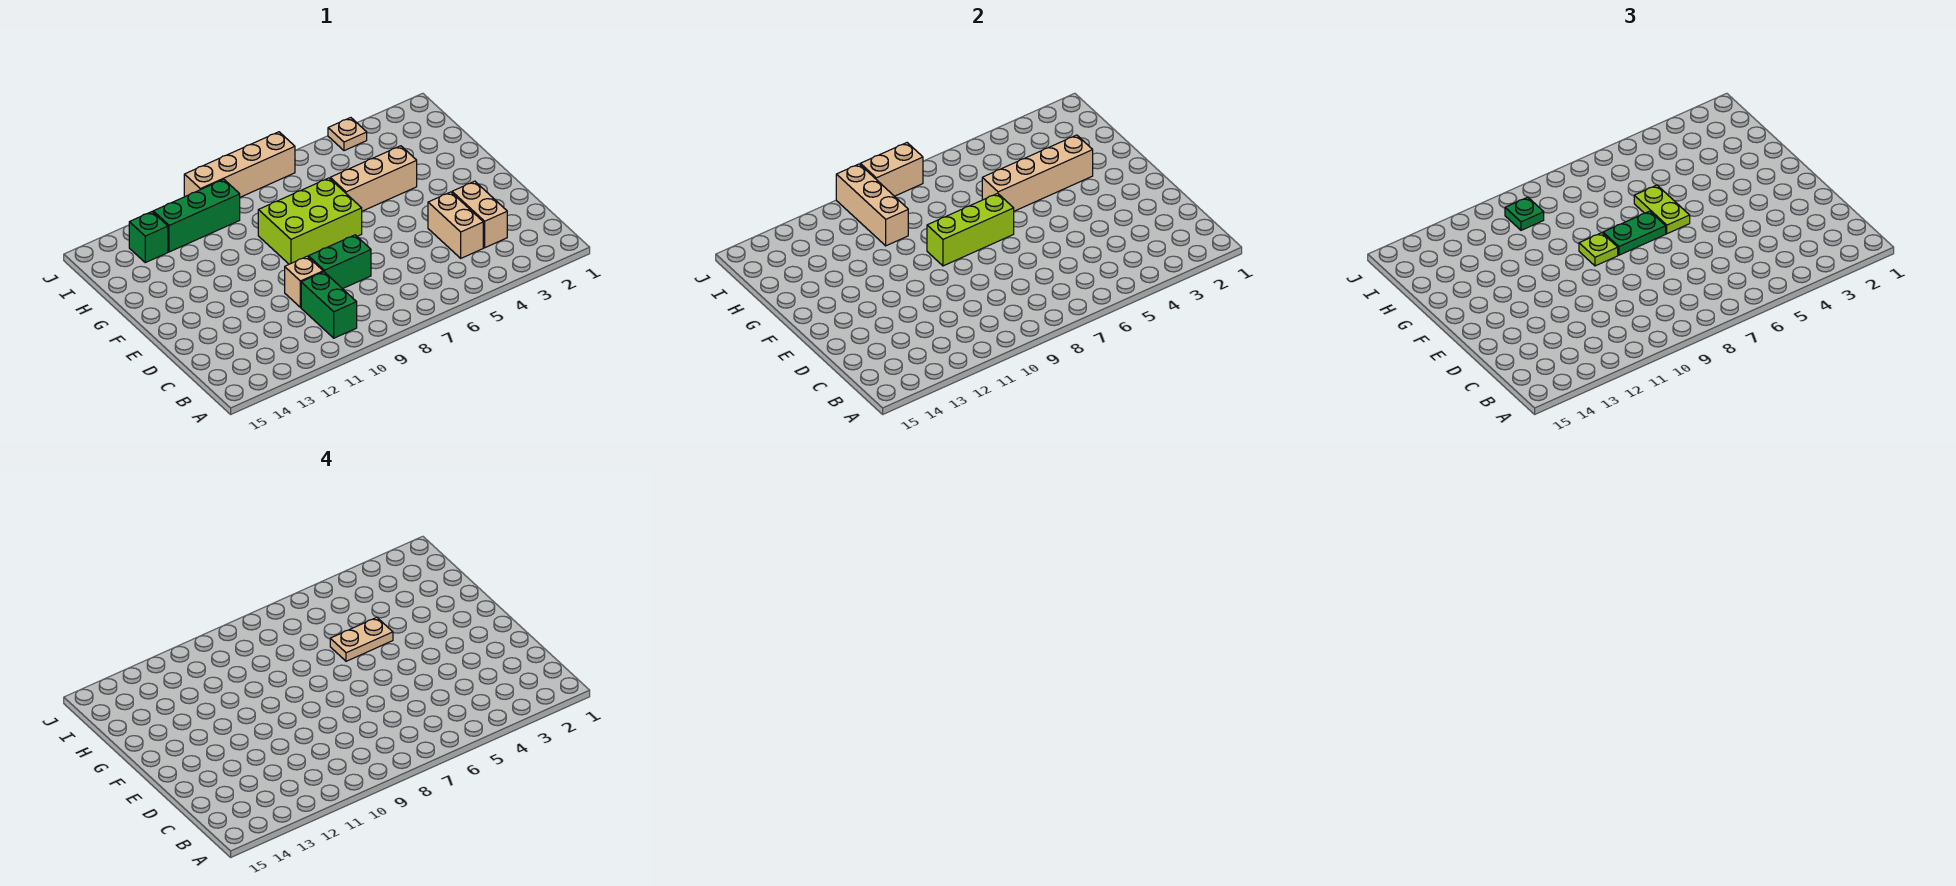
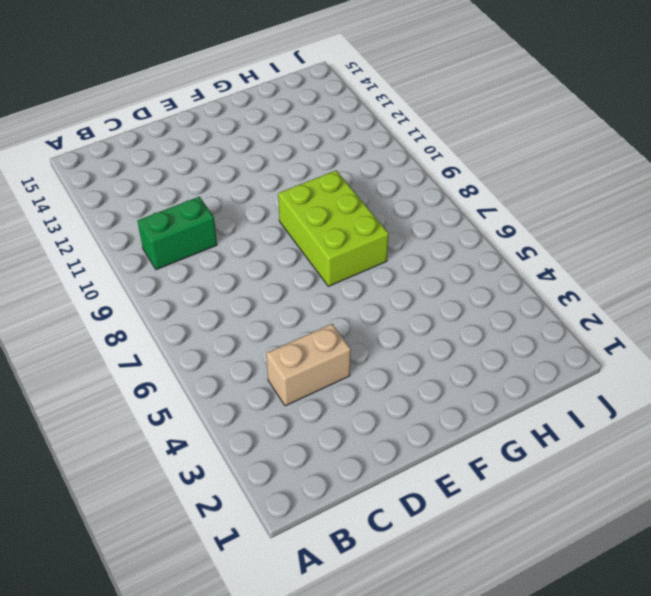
none -> tan 1x2 brick [452,181,507,248]
none -> green 1x2 brick [308,235,371,289]
none -> tan 1x1 brick [285,256,323,307]

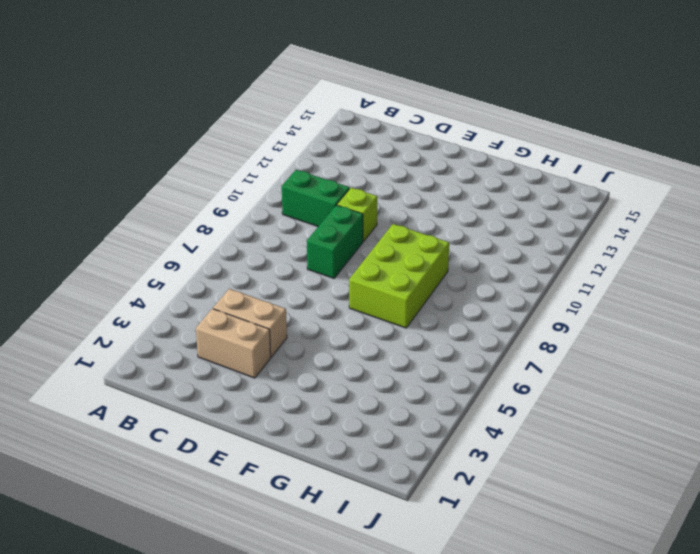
lime 1x1 brick [337,188,377,242] -> tan 1x1 brick [285,256,323,307]
none -> tan 1x3 brick [330,146,417,211]
none -> green 1x3 brick [153,179,240,252]
none -> green 1x1 brick [129,212,168,263]

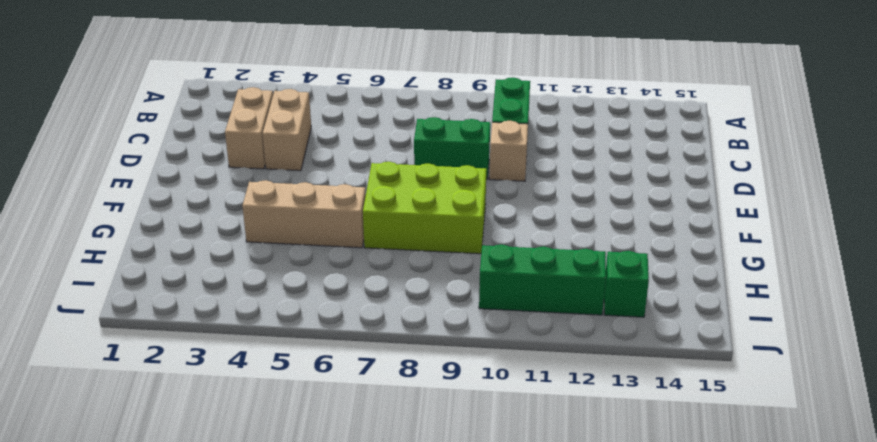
none -> tan 1x1 plate [328,118,367,151]
none -> tan 1x4 brick [184,132,295,197]
none -> lime 1x3 brick [927,193,1014,266]

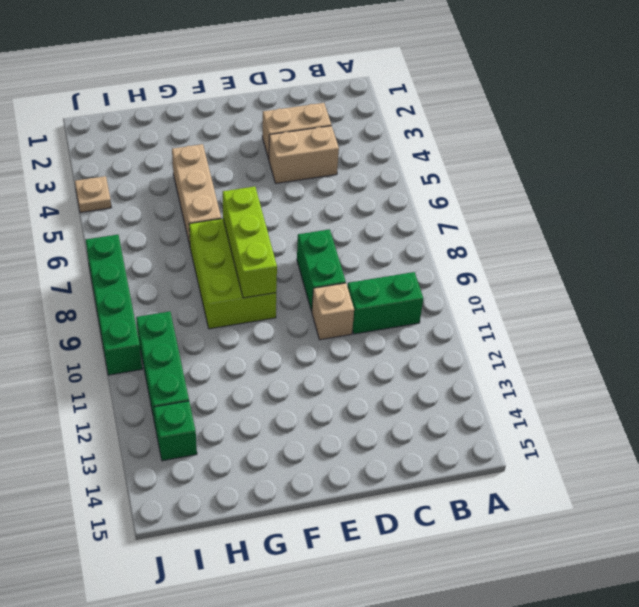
green 1x4 brick [86,235,142,375] -> tan 1x4 brick [184,132,295,197]
none -> tan 1x4 brick [982,135,1093,211]
none -> tan 1x3 brick [836,164,908,246]
none -> tan 1x2 brick [860,143,923,196]

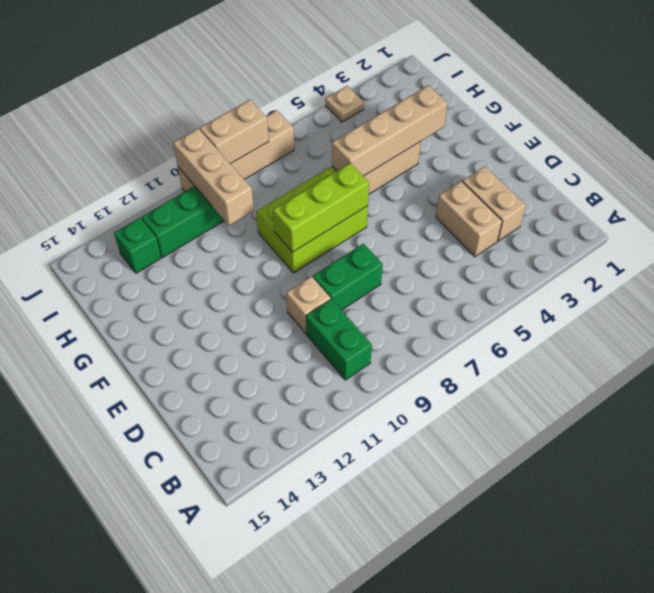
none -> lime 1x2 plate [1634,185,1690,234]
none -> green 1x2 plate [1603,211,1666,255]
none -> lime 1x1 plate [1579,233,1618,266]

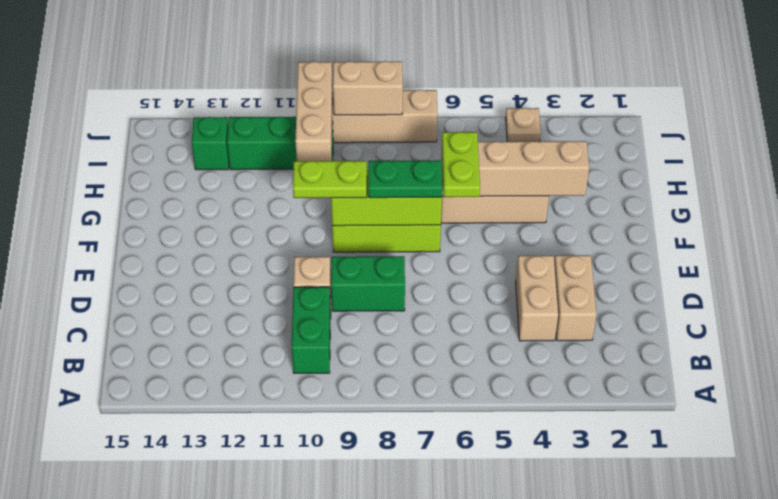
lime 1x2 plate [293,161,367,198] -> lime 1x1 plate [1579,233,1618,266]
none -> green 1x1 plate [1505,197,1544,230]
none -> tan 1x2 plate [330,617,393,661]

